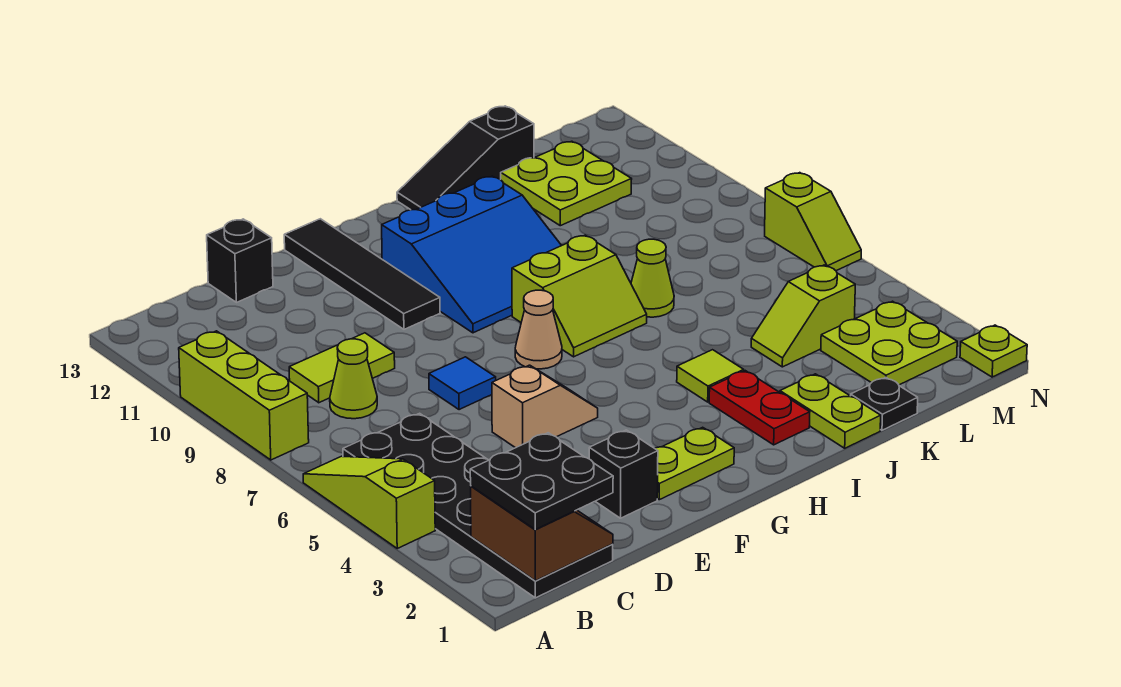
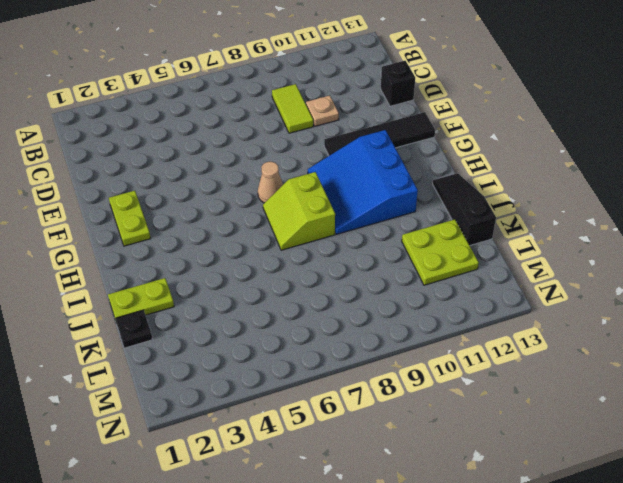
tan 1x1 plate [306,96,339,126] -> none
none -> lime 1x3 slope [303,456,435,548]
none -> lime 1x3 brick [179,331,309,460]
none -> black 2x6 plate [343,413,613,598]

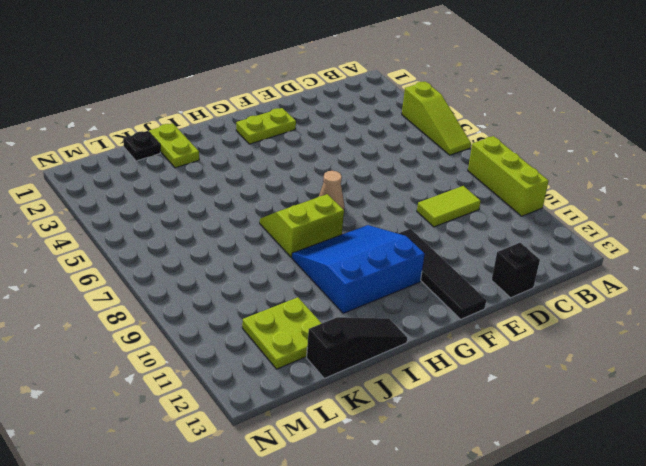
none -> black 2x6 plate [343,413,613,598]
none -> lime 1x1 cone [330,339,377,419]
none -> black 1x1 brick [589,430,658,518]

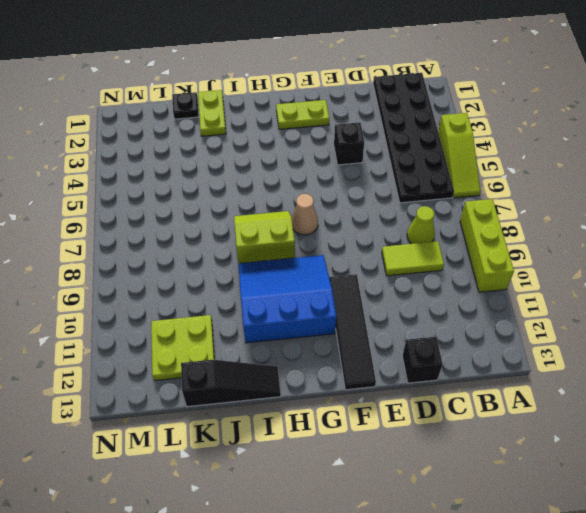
black 1x1 brick [334,122,364,165] -> black 1x1 brick moved to [589,430,658,518]
none -> tan 1x2 slope [492,365,598,448]
none -> blue 1x1 tile [429,357,496,410]
none -> red 1x2 plate [709,371,810,445]

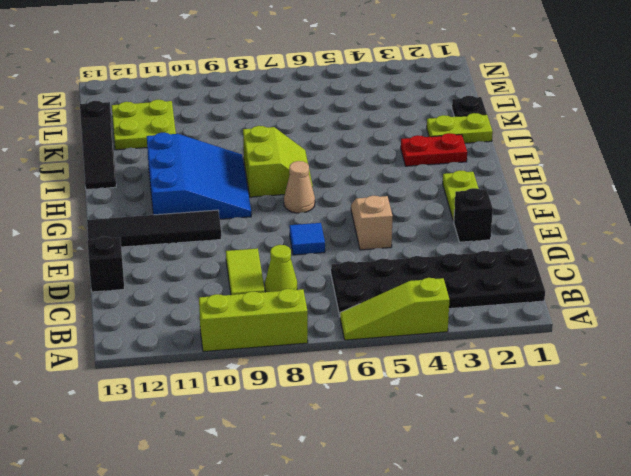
none -> lime 1x1 tile [677,350,744,402]
none -> lime 1x1 cone [631,239,674,317]
none -> lime 1x2 slope [751,265,855,367]

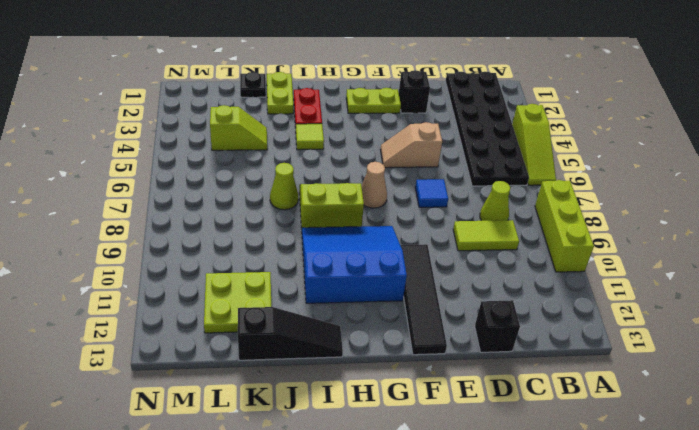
none -> lime 2x2 plate [821,301,957,385]
none -> lime 1x1 plate [960,325,1027,377]
none -> lime 1x2 slope [765,173,861,271]

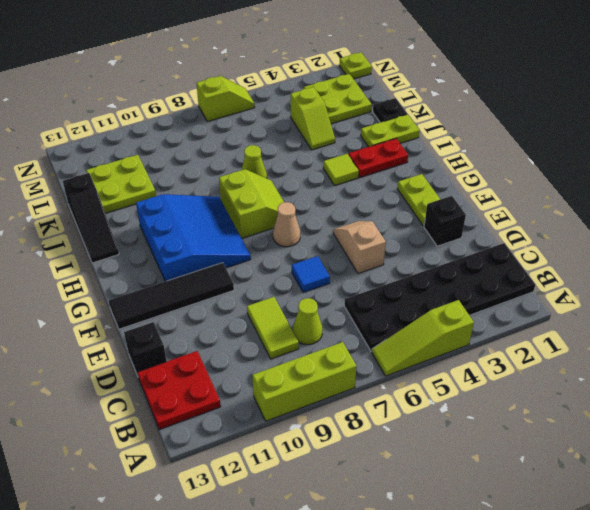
red 2x2 plate [137,351,221,430] -> none
none -> brown 2x2 slope [471,486,613,581]
none -> black 2x2 plate [470,433,613,529]

